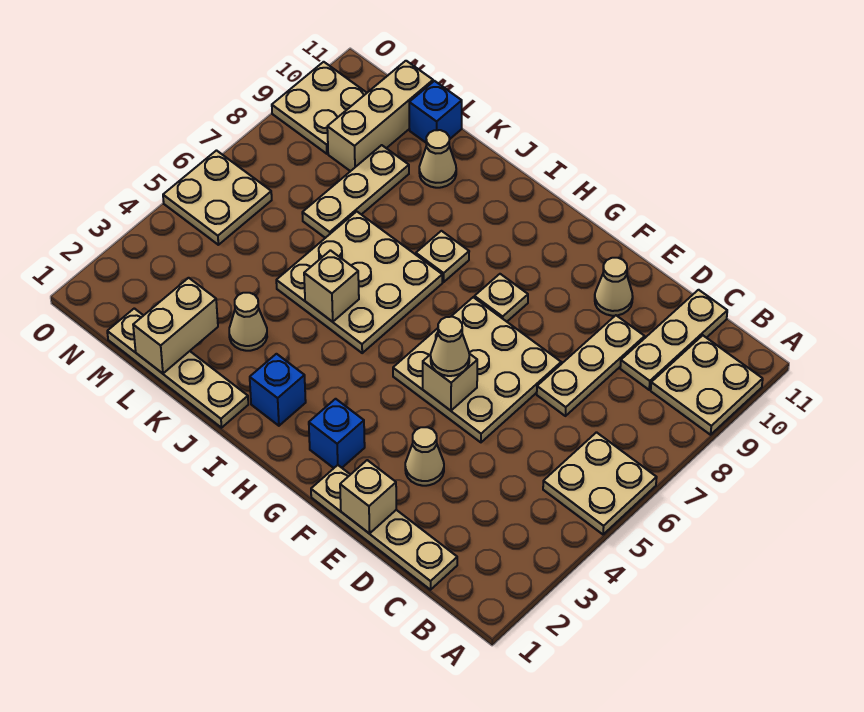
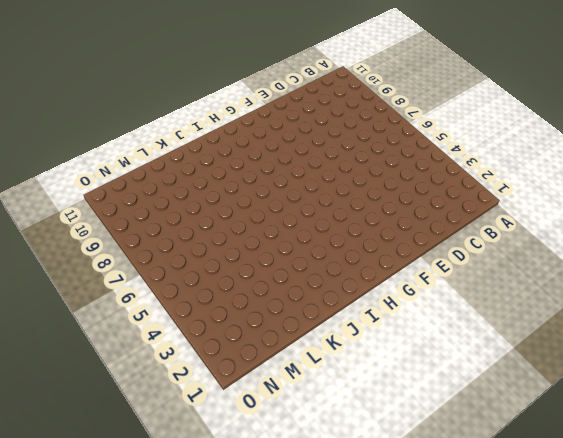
none -> tan 2x2 plate [543,432,657,534]
none -> tan 2x2 plate [651,335,763,435]
none -> tan 1x4 plate [311,465,457,590]

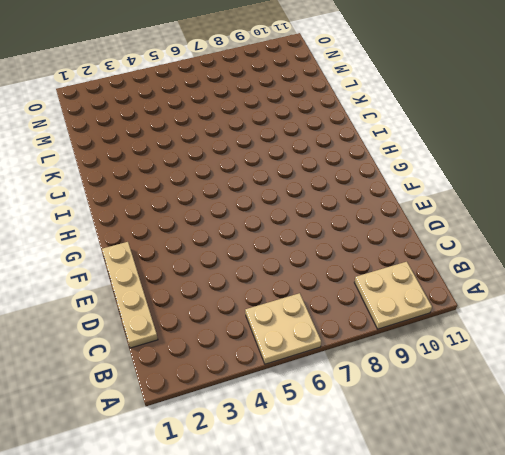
none -> tan 1x3 plate [620,290,727,390]
none -> tan 1x3 plate [537,315,645,416]
none -> tan 1x1 cone [405,427,444,486]

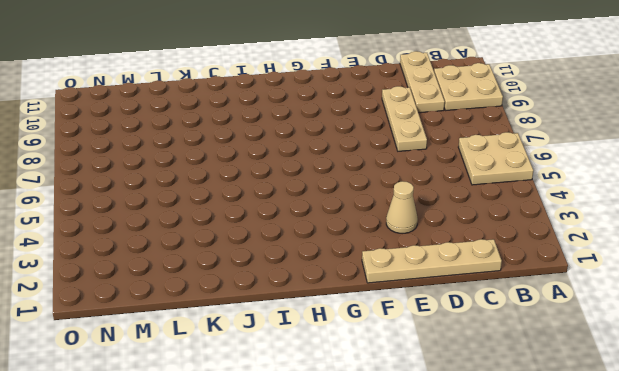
none -> tan 3x3 plate [393,297,561,442]
none -> tan 1x1 cone [595,258,633,316]
none -> blue 1x1 brick [309,399,365,468]

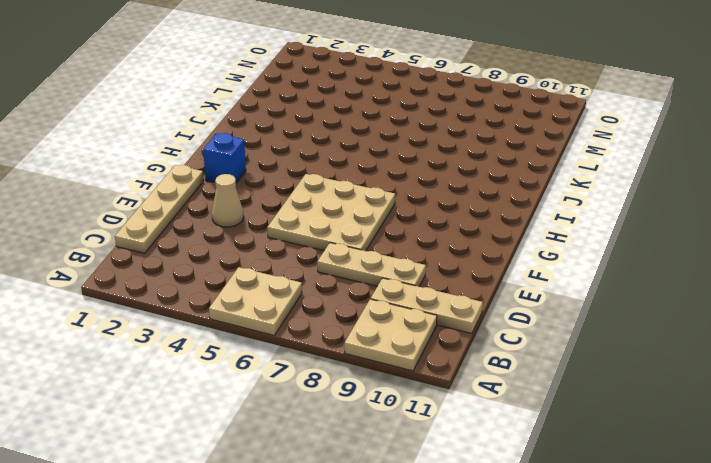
none -> tan 1x1 cone [595,258,633,316]
none -> tan 1x1 plate [474,274,528,322]
none -> blue 1x1 brick [250,354,306,426]

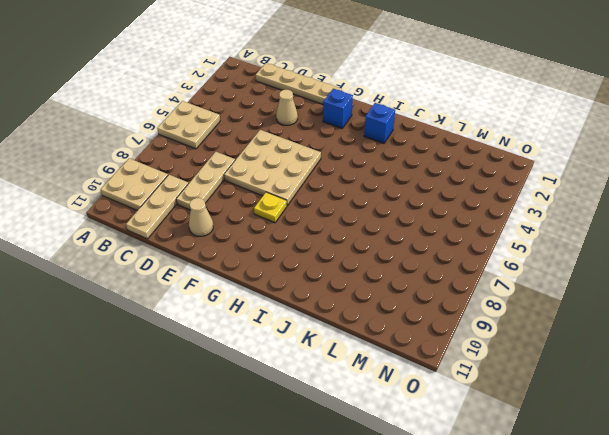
yellow 1x1 plate [254,192,287,223] -> tan 1x1 plate [474,274,528,322]
none -> tan 3x3 plate [276,212,442,353]
none -> tan 1x1 plate [416,231,469,282]
none -> tan 1x4 plate [107,308,248,428]

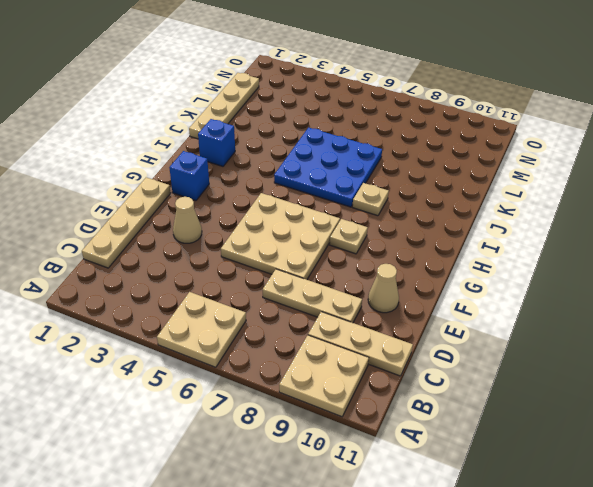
blue 3x3 plate [274,128,382,207] -> tan 3x3 plate [276,212,442,353]
none -> tan 1x1 cone [229,293,267,351]
none -> tan 1x1 cone [419,130,456,188]
none -> tan 1x3 plate [302,145,409,238]

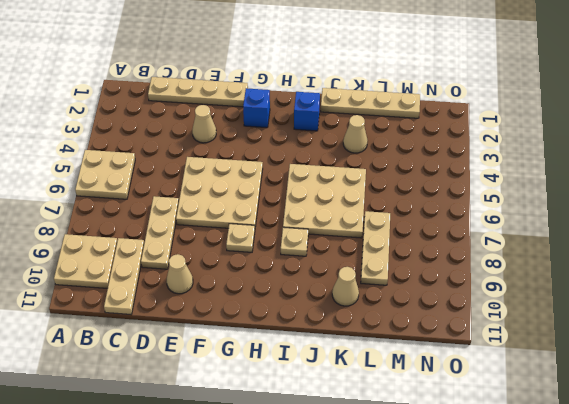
none -> blue 1x1 brick [409,81,462,142]
none -> tan 1x3 brick [327,61,433,171]
none -> tan 2x2 plate [163,151,272,245]

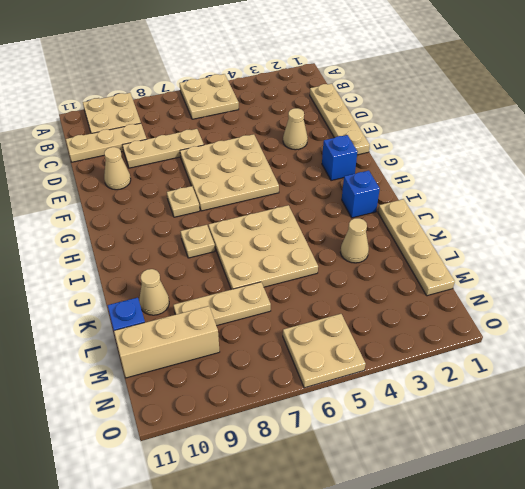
none -> tan 2x2 plate [272,62,367,154]
none -> tan 1x1 brick [340,460,396,534]
none -> tan 1x1 brick [423,354,477,411]

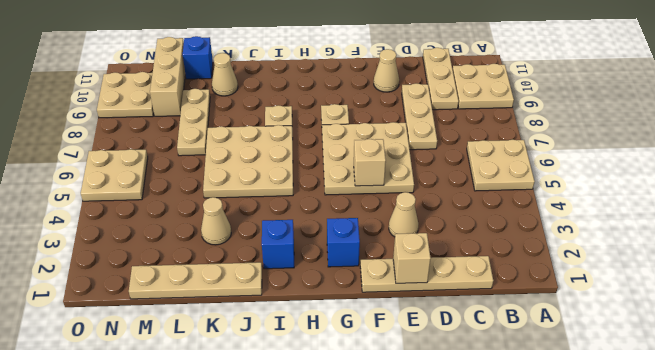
none -> tan 1x1 brick [304,250,359,322]
none -> tan 1x2 brick [133,278,218,373]
none -> tan 1x1 cone [431,317,469,376]

